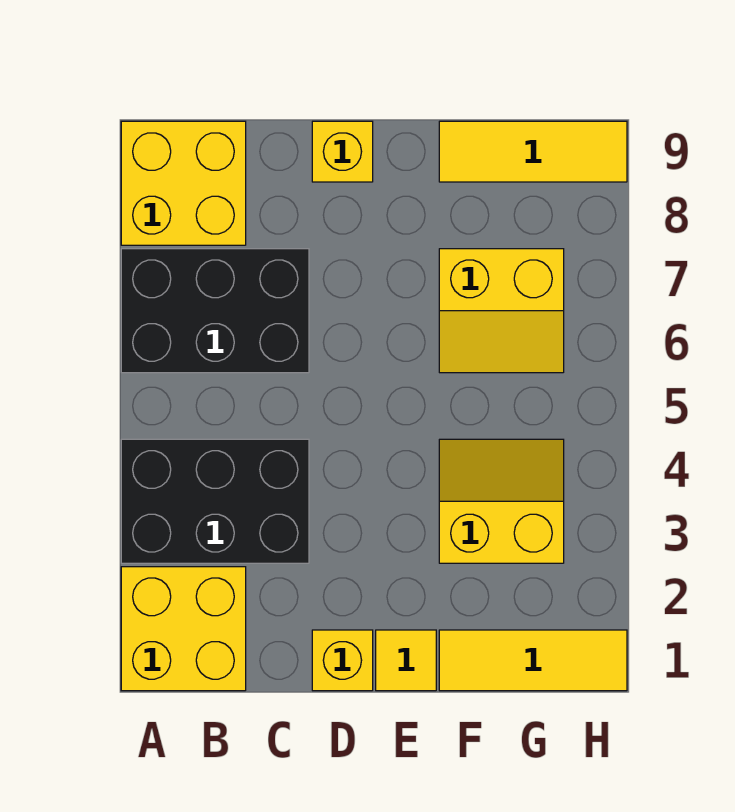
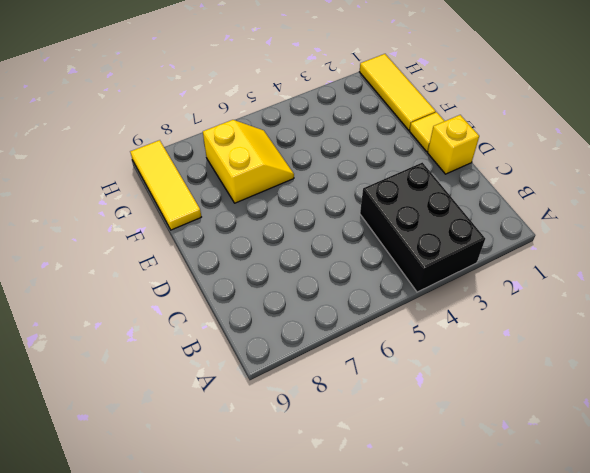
none -> yellow 2x2 brick [121,567,246,691]
none -> black 2x3 brick [121,249,309,373]

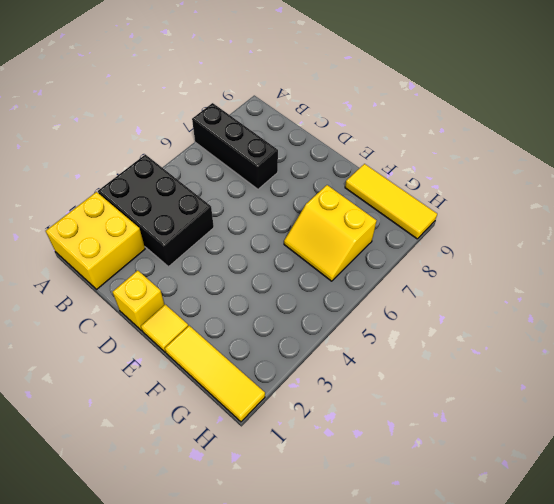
black 1x3 brick [192,103,278,189] -> black 2x3 brick [121,249,309,373]
none -> yellow 2x2 brick [121,121,246,245]
none -> yellow 1x1 brick [312,121,373,182]

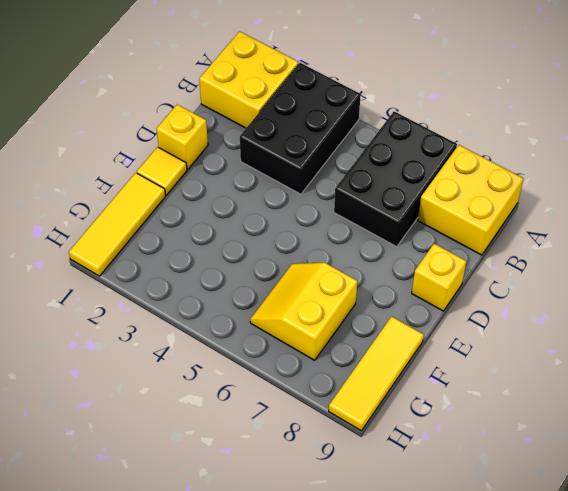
none -> yellow 2x2 slope [439,439,564,563]

